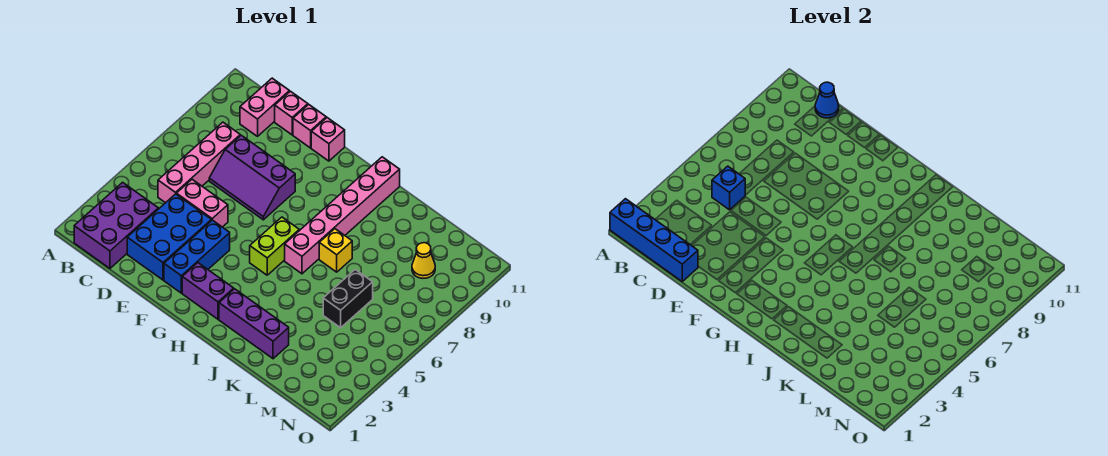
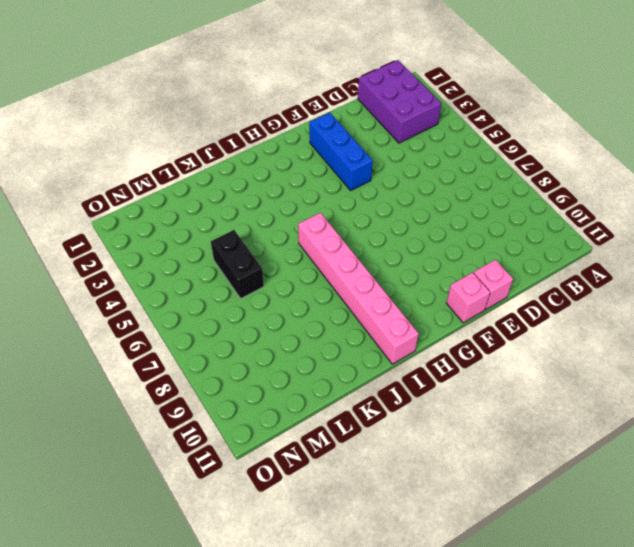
none -> pink 1x4 brick [158,122,240,203]
none -> pink 1x2 brick [240,78,289,136]
none -> blue 2x3 brick [127,194,211,280]

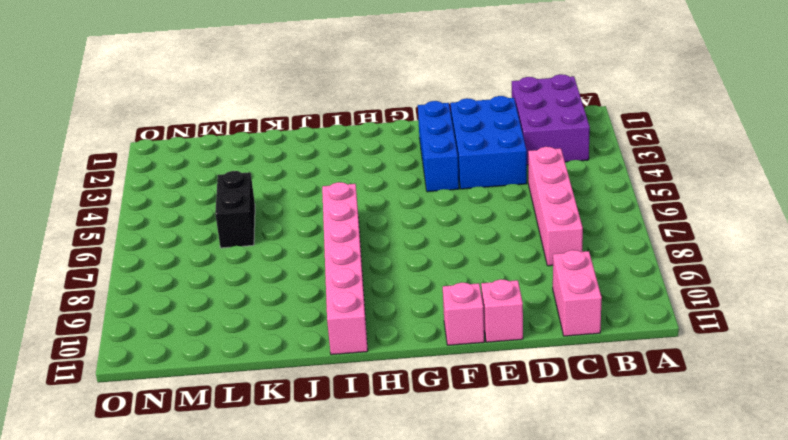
none -> pink 1x2 brick [176,179,228,227]
none -> purple 2x3 slope [209,135,295,220]
none -> pink 1x1 brick [275,91,308,135]

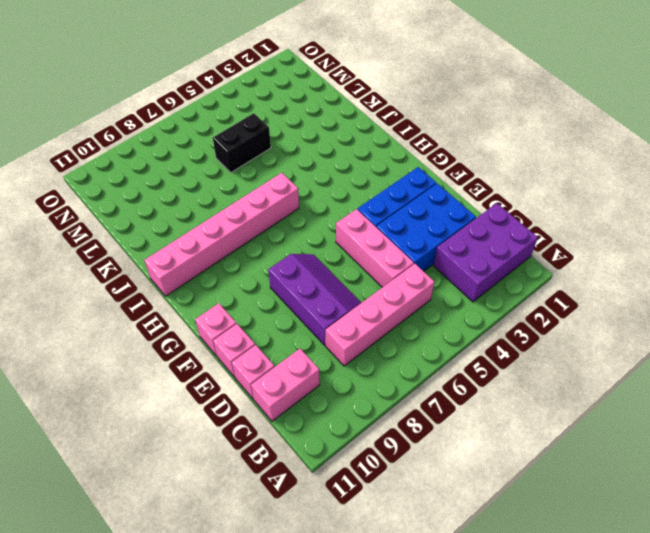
pink 1x3 brick [336,209,414,287] -> pink 1x2 brick [176,179,228,227]
none -> purple 1x2 brick [182,263,234,319]
none -> lime 1x2 brick [250,217,299,275]
none -> purple 1x3 brick [219,289,289,359]

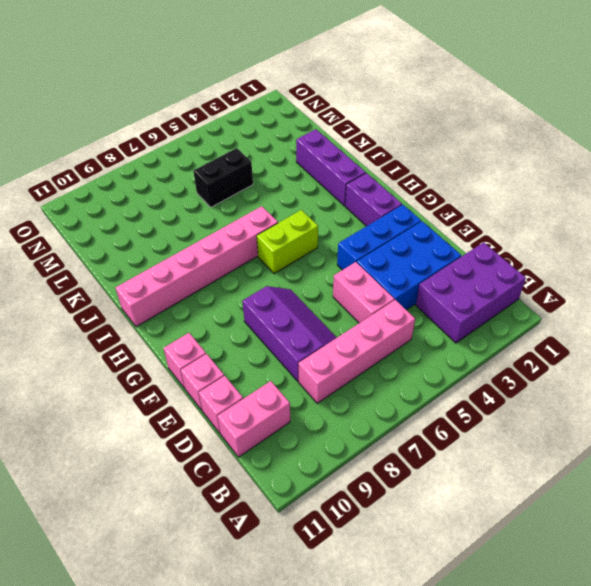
none -> yellow 1x1 brick [319,229,352,272]
none -> yellow 1x1 cone [412,243,435,278]
none -> blue 1x4 brick [610,199,698,281]

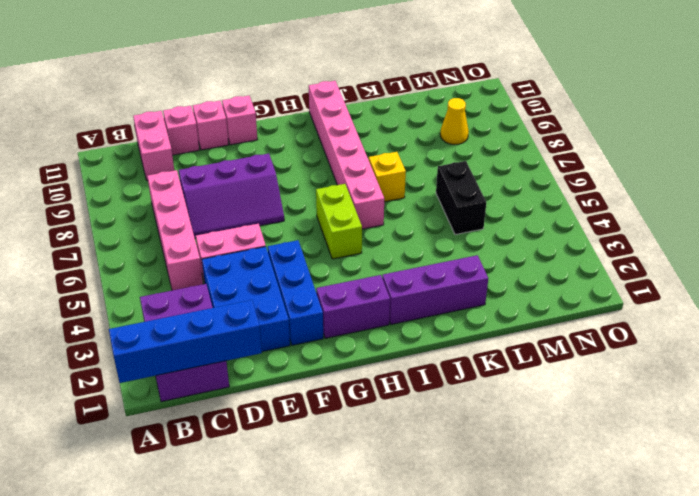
none -> blue 1x1 brick [712,166,745,210]
none -> blue 1x1 cone [815,82,839,118]

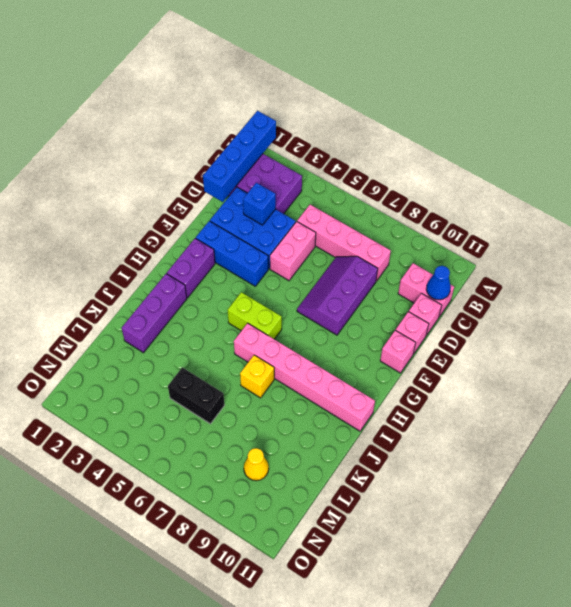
blue 1x1 brick [243,183,276,225] -> blue 1x1 brick moved to [712,166,745,210]

